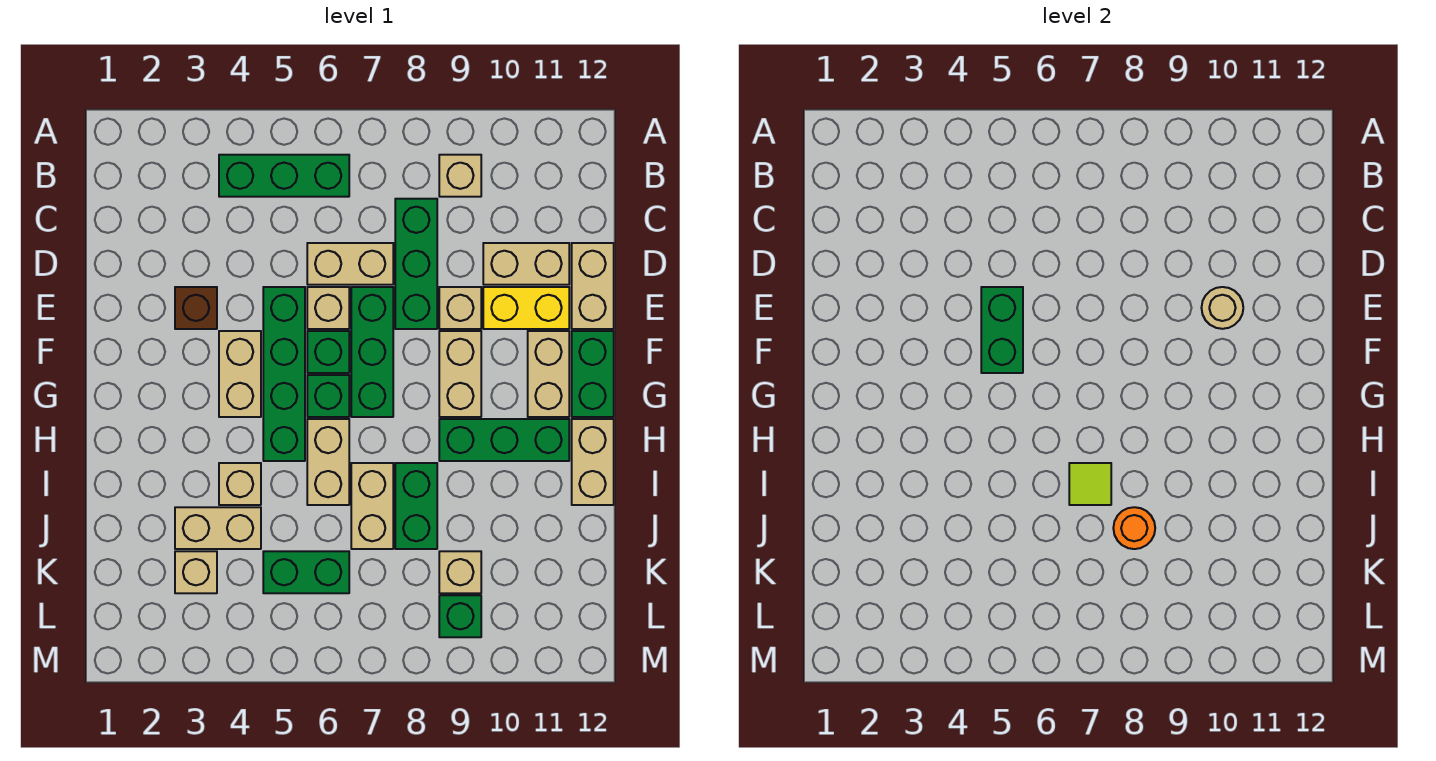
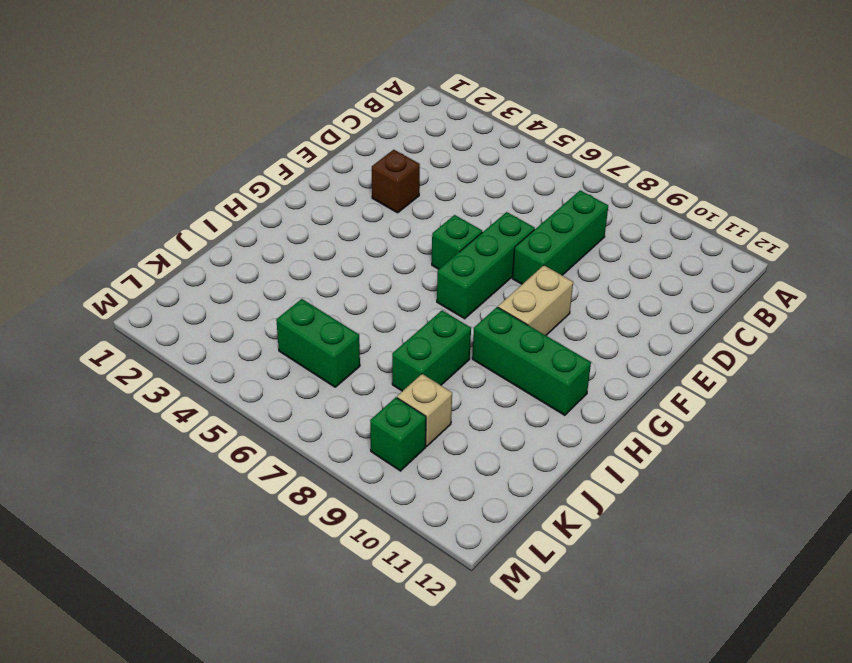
none -> green 1x3 brick [219,155,349,197]
none -> tan 1x1 brick [439,155,481,197]
none -> tan 1x2 brick [307,243,393,285]
none -> tan 1x2 brick [483,243,569,285]

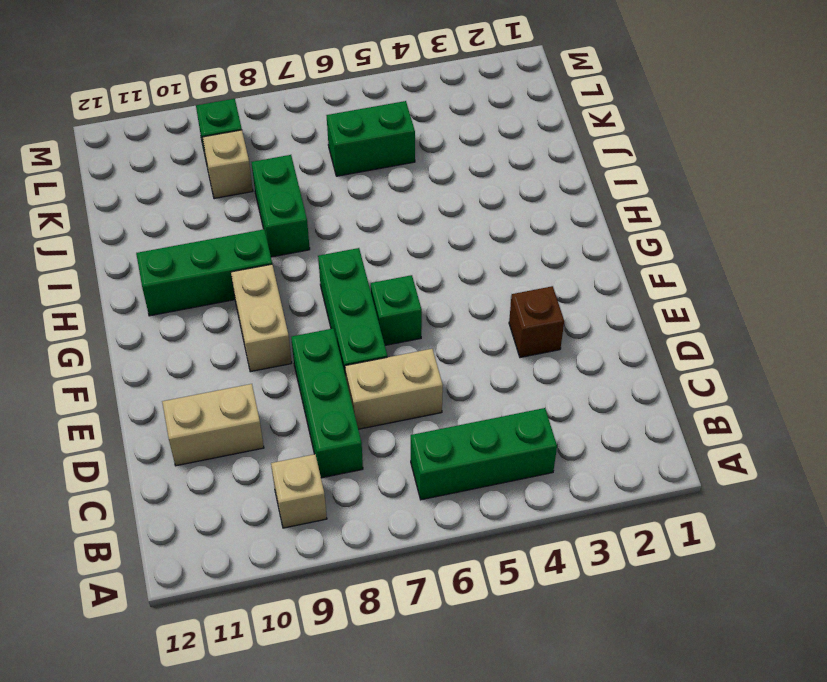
none -> tan 1x2 brick [572,243,614,329]
none -> green 1x4 brick [263,287,305,461]
none -> tan 1x1 brick [307,287,349,329]
none -> tan 1x1 brick [439,287,481,329]

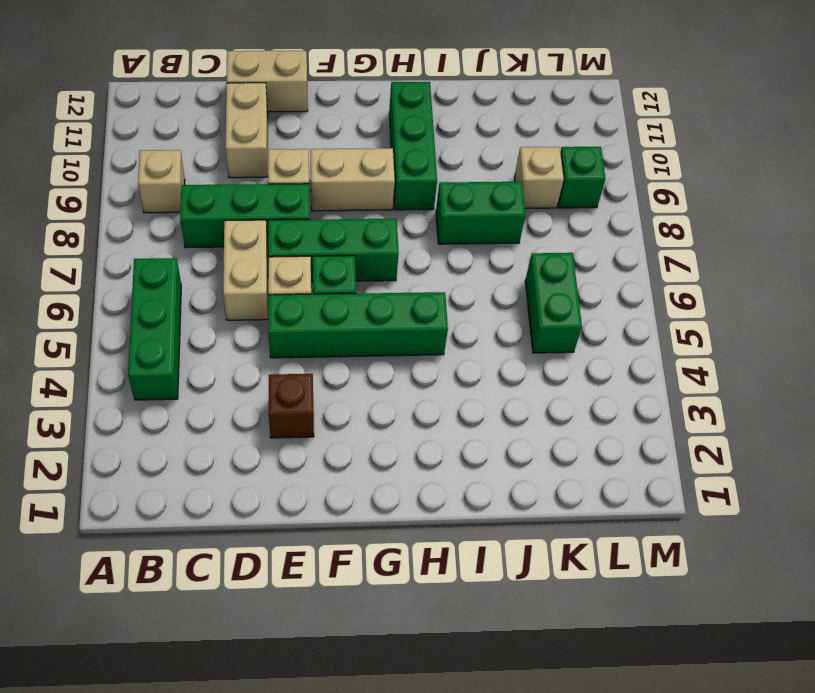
none -> yellow 1x2 brick [483,287,569,329]
none -> tan 1x2 brick [219,331,261,417]
none -> tan 1x2 brick [528,331,569,417]
none -> green 1x2 brick [572,331,614,417]

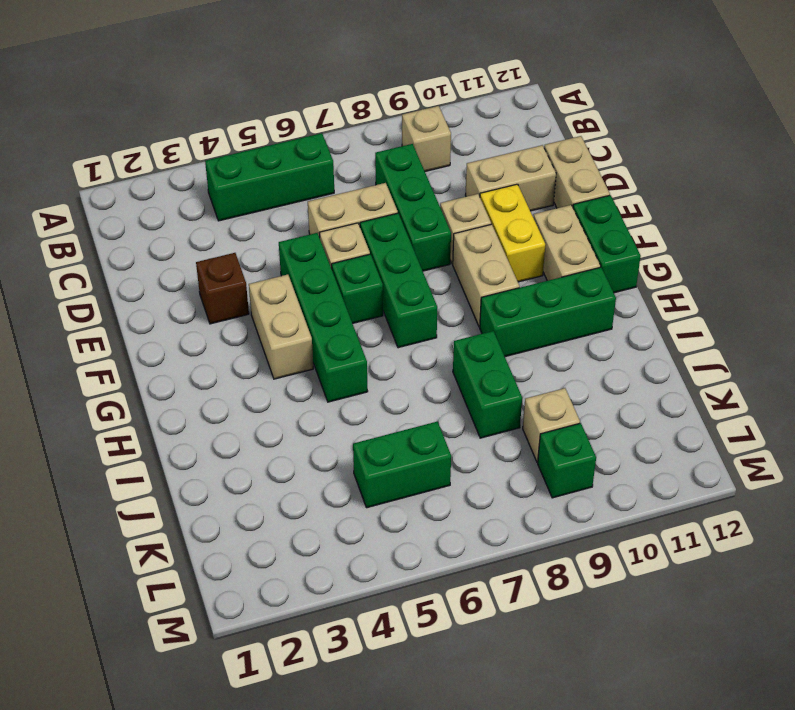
yellow 1x2 brick [480,184,545,282] -> yellow 1x2 brick turned to [483,287,569,329]
none -> green 1x1 brick [307,375,349,417]
none -> tan 1x2 brick [307,419,349,505]
none -> tan 1x2 brick [572,419,614,505]
none -> tan 1x1 brick [219,463,261,505]

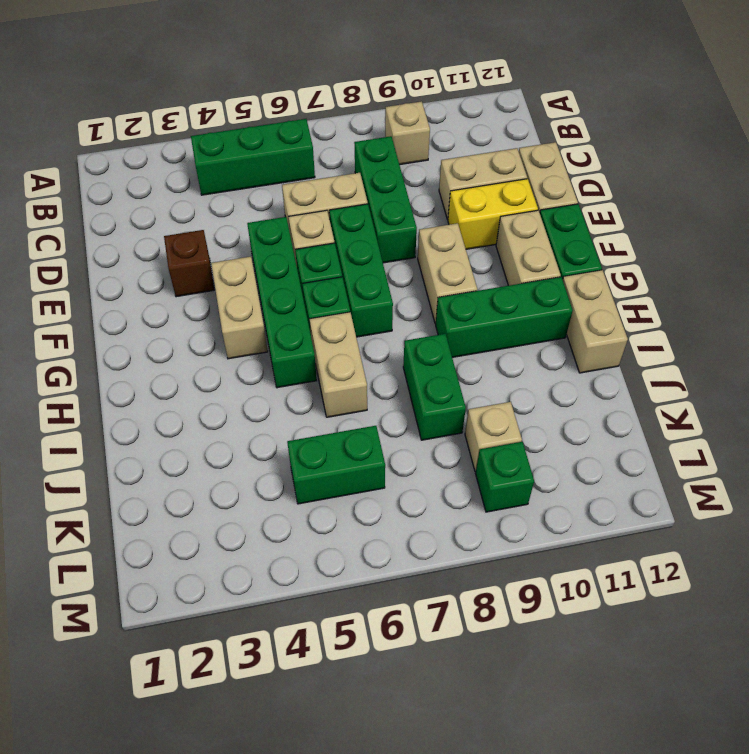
none -> tan 1x1 brick [439,287,481,329]
none -> tan 1x1 brick [219,463,261,505]
none -> tan 1x2 brick [351,463,393,549]
none -> tan 1x2 brick [175,507,261,549]

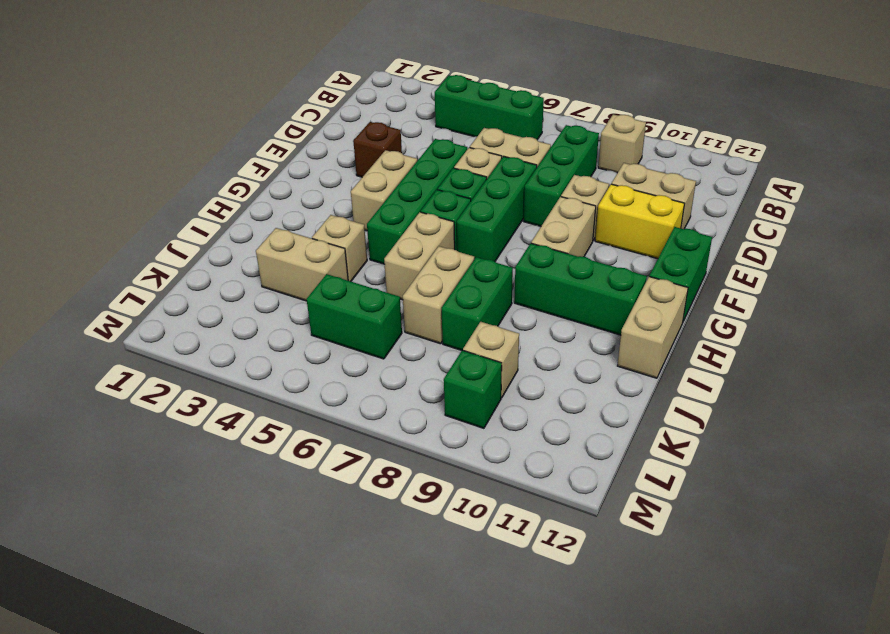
none -> tan 1x2 brick [572,243,614,329]
none -> tan 1x2 brick [528,331,569,417]
none -> tan 1x1 brick [175,551,217,593]
none -> green 1x2 brick [981,287,1023,373]

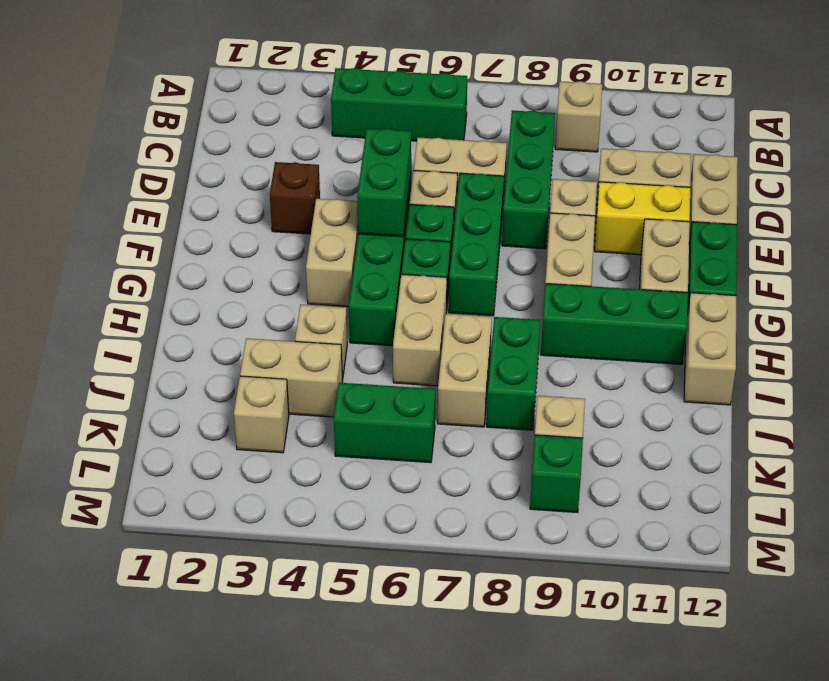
none -> tan 1x1 round brick [1202,287,1243,329]
none -> lime 1x1 tile [1069,463,1111,505]
none -> orange 1x1 round brick [1113,507,1155,549]

